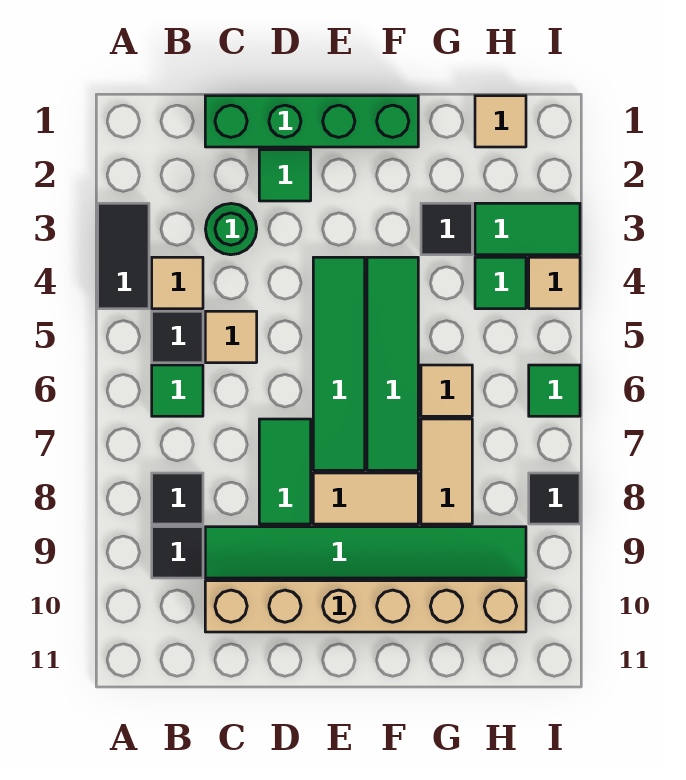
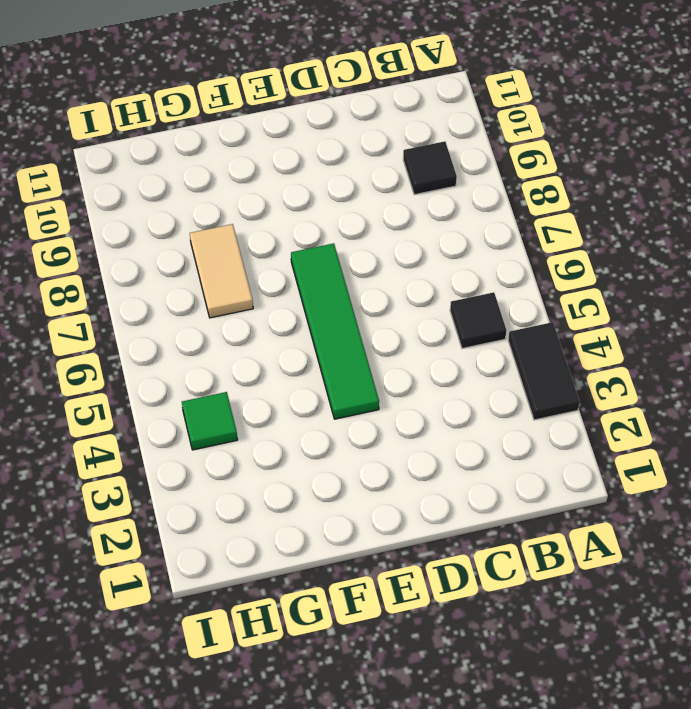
none -> tan 1x1 tile [152,257,203,309]
none -> green 1x1 tile [152,365,203,416]
none -> black 1x1 tile [152,473,203,524]

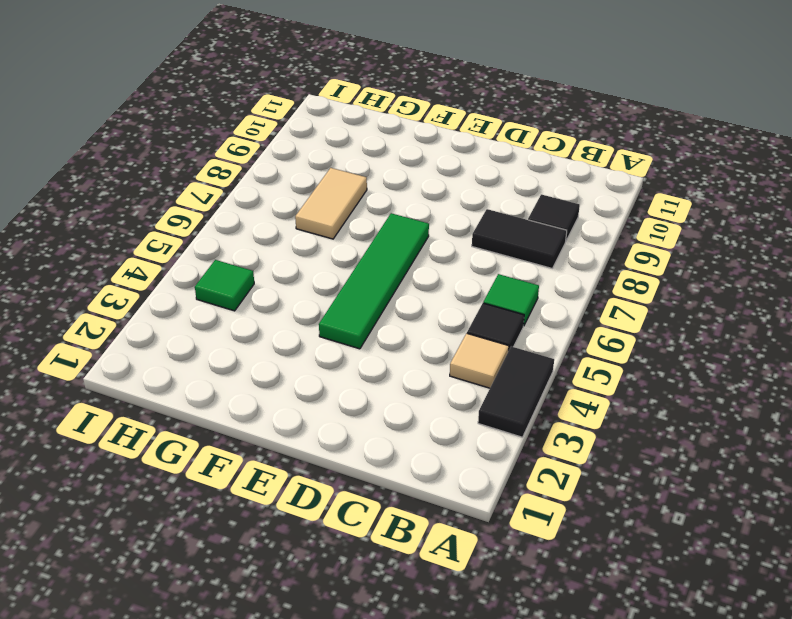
black 1x2 tile [472,209,567,268] -> black 1x1 tile [152,473,203,524]
none -> green 1x4 brick [205,96,418,147]
none -> green 1x1 round brick [206,204,257,255]
none -> tan 1x1 tile [205,311,257,363]

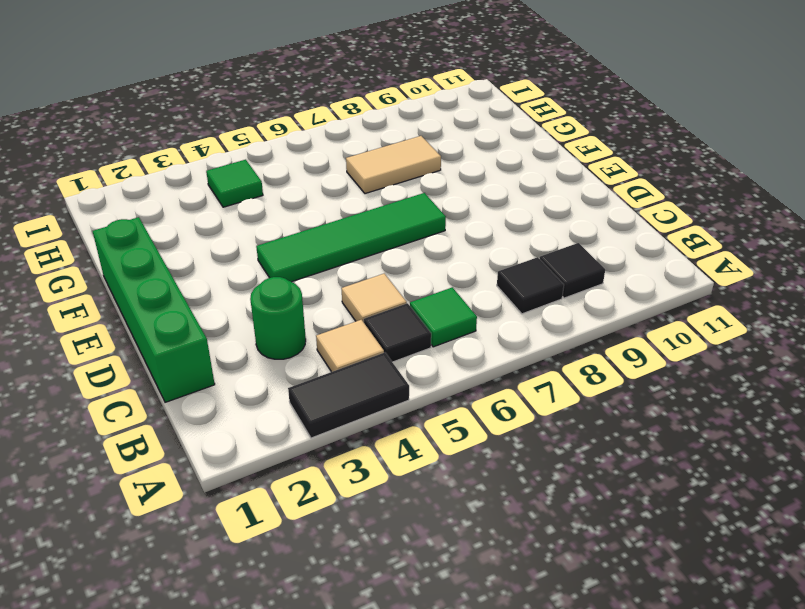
none -> green 1x6 tile [205,527,526,578]
none -> tan 1x6 brick [205,581,526,632]
none -> green 1x1 tile [259,150,311,201]

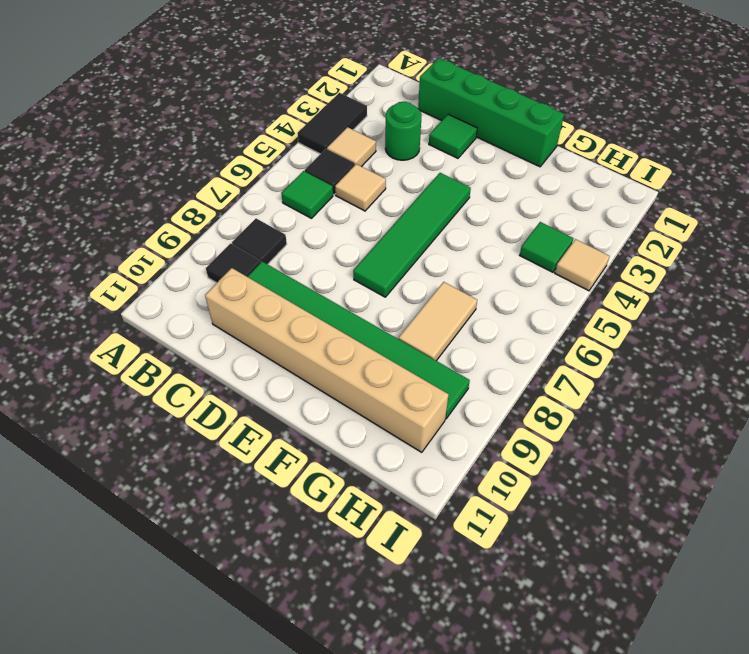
none -> green 1x2 tile [259,419,311,524]
none -> tan 1x2 tile [313,473,418,524]
none -> green 1x4 tile [367,257,418,470]

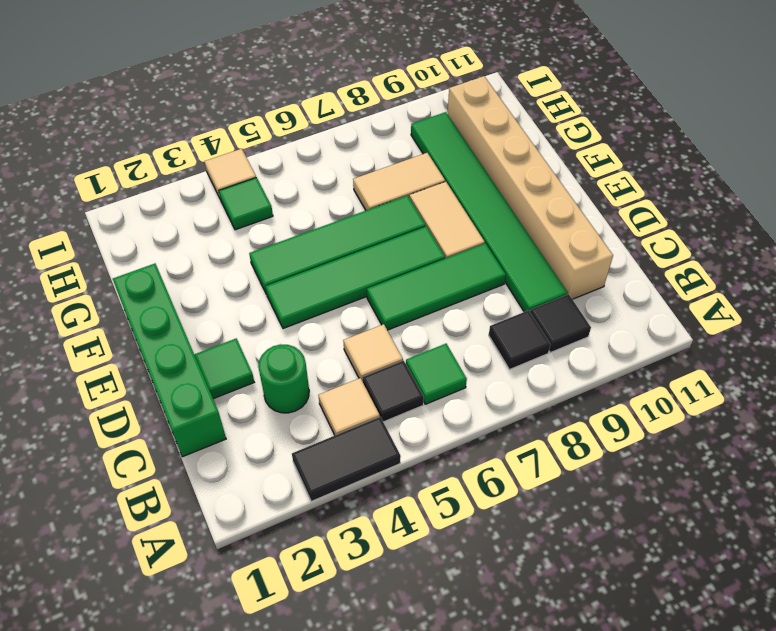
green 1x3 tile [367,243,506,330] -> green 1x2 tile [259,419,311,524]
none -> black 1x1 tile [421,203,472,255]
none -> tan 1x1 tile [421,365,472,416]
none -> tan 1x1 tile [475,96,526,147]

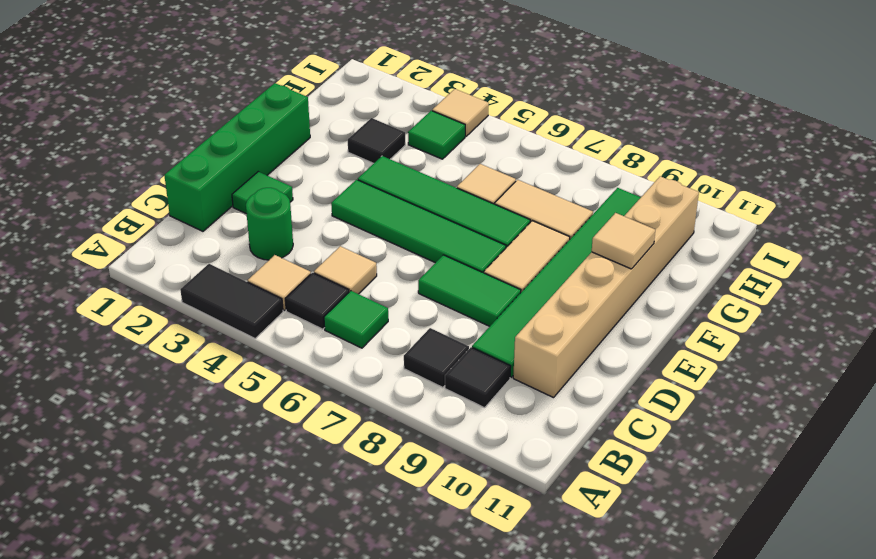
tan 1x1 tile [592,213,655,269] -> tan 1x1 tile moved to [475,96,526,147]
none -> green 1x2 tile [475,203,580,255]
none -> green 1x1 tile [529,365,580,416]
none -> black 1x1 tile [529,473,580,524]

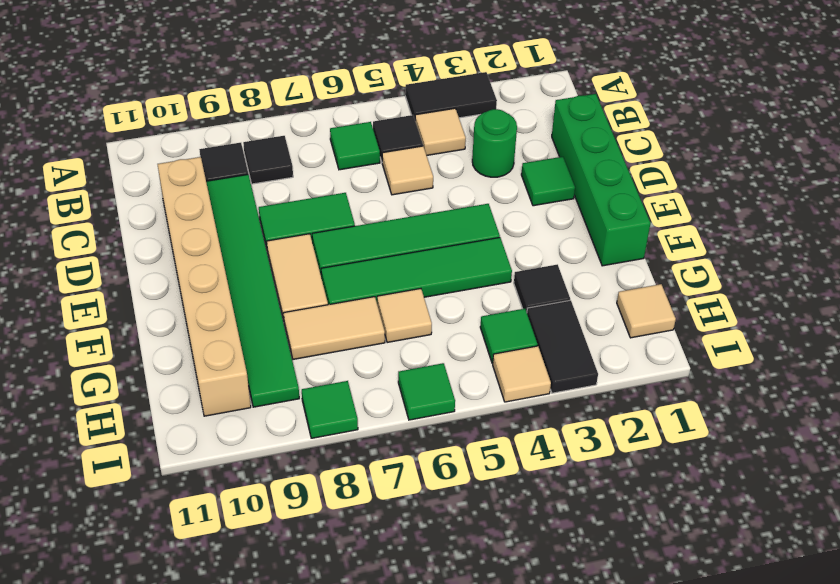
black 1x2 tile [527,300,598,393] -> green 1x2 tile [475,203,580,255]
green 1x1 tile [302,381,358,438] -> black 1x1 tile [529,473,580,524]

